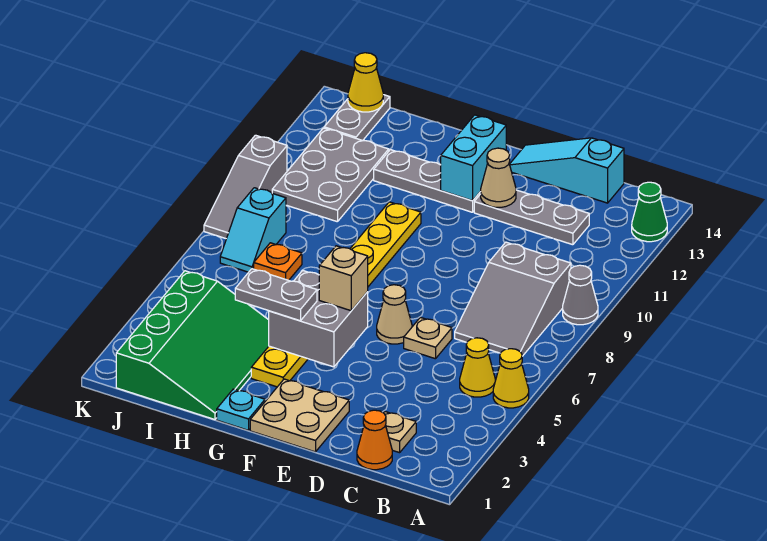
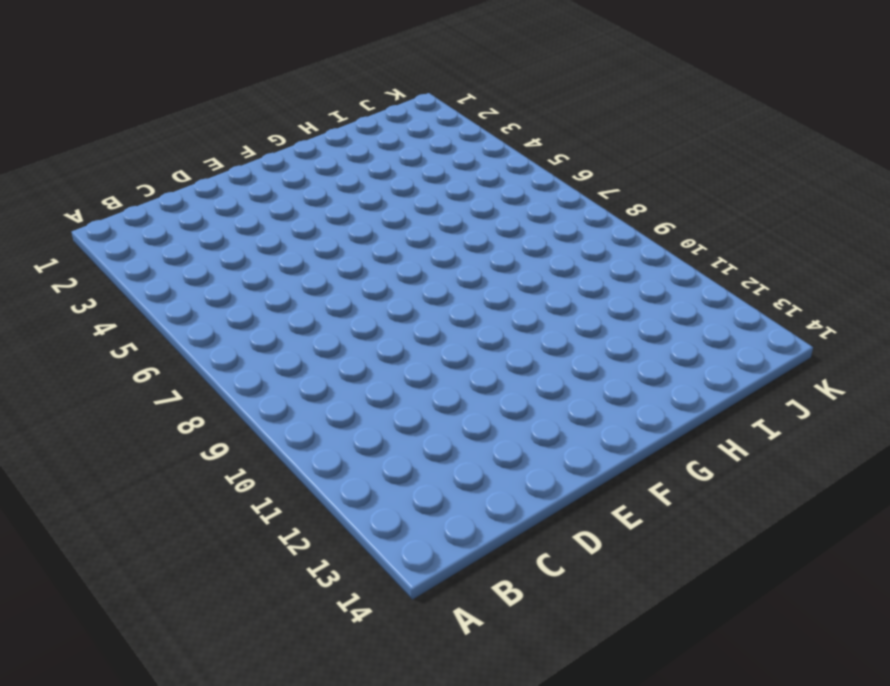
none -> yellow 1x1 cone [493,349,529,408]
none -> grey 1x1 cone [563,265,598,325]
none -> green 1x1 cone [632,182,667,242]

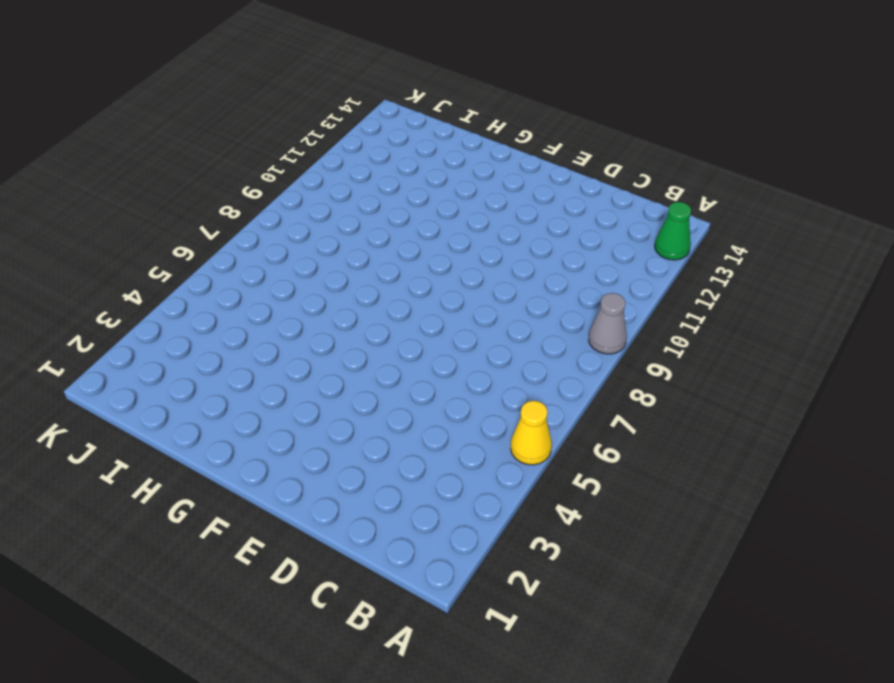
none -> yellow 1x1 cone [460,338,495,397]
none -> grey 2x3 slope [455,242,571,356]
none -> orange 1x1 cone [357,410,392,470]

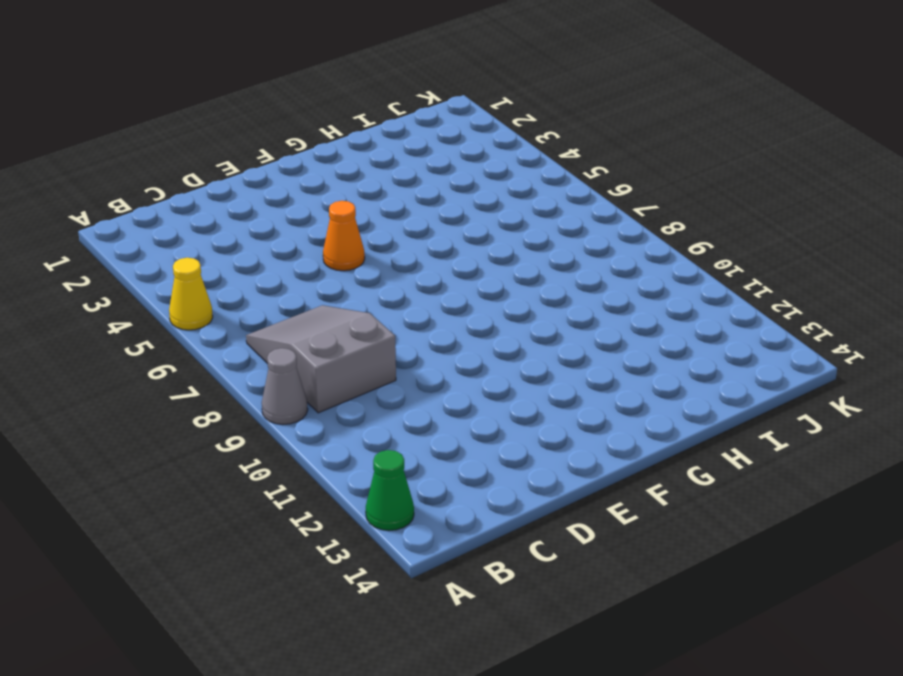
orange 1x1 cone [323,201,365,271] -> orange 1x1 cone moved to [357,410,392,470]
none -> yellow 1x1 cone [460,338,495,397]
none -> tan 1x1 plate [383,411,416,453]
none -> grey 1x3 plate [474,190,589,245]

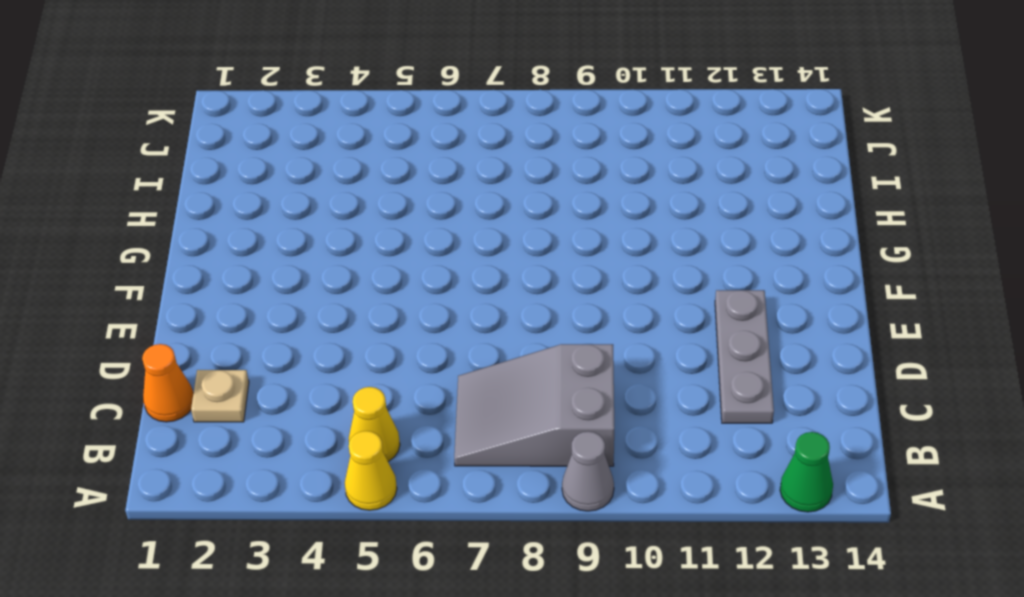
none -> cyan 1x3 slope [510,138,624,203]
none -> tan 1x1 plate [404,317,452,359]
none -> tan 2x2 plate [250,379,349,452]

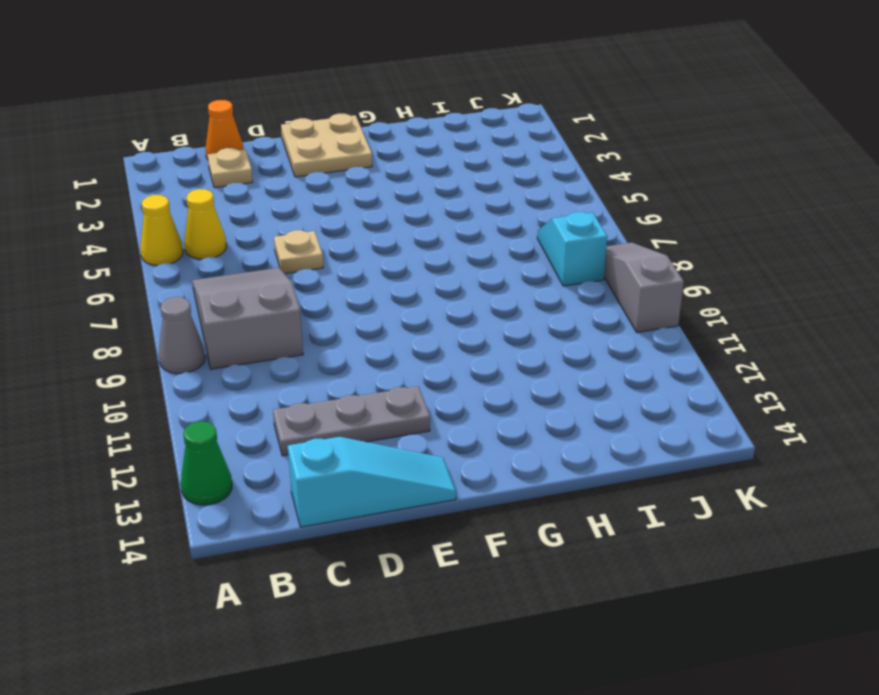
none -> tan 1x1 cone [377,285,412,344]
none -> grey 1x3 plate [374,150,481,212]
none -> cyan 1x1 plate [217,389,265,430]

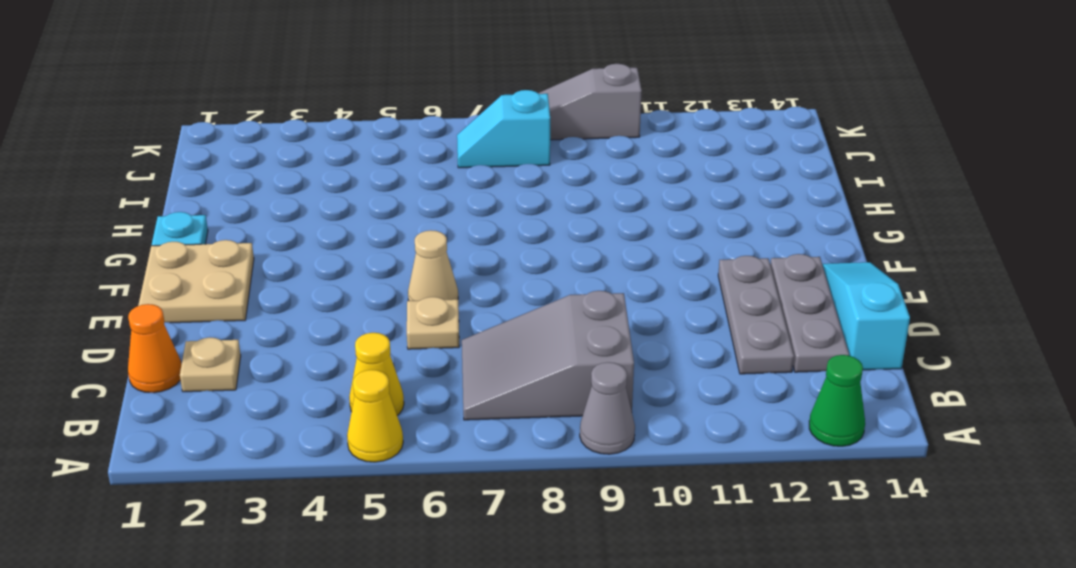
grey 1x3 plate [770,254,849,372] -> grey 1x3 plate moved to [374,150,481,212]
none -> yellow 1x8 plate [251,202,421,387]
none -> green 3x4 slope [116,271,269,420]
none -> orange 1x1 plate [254,243,302,280]

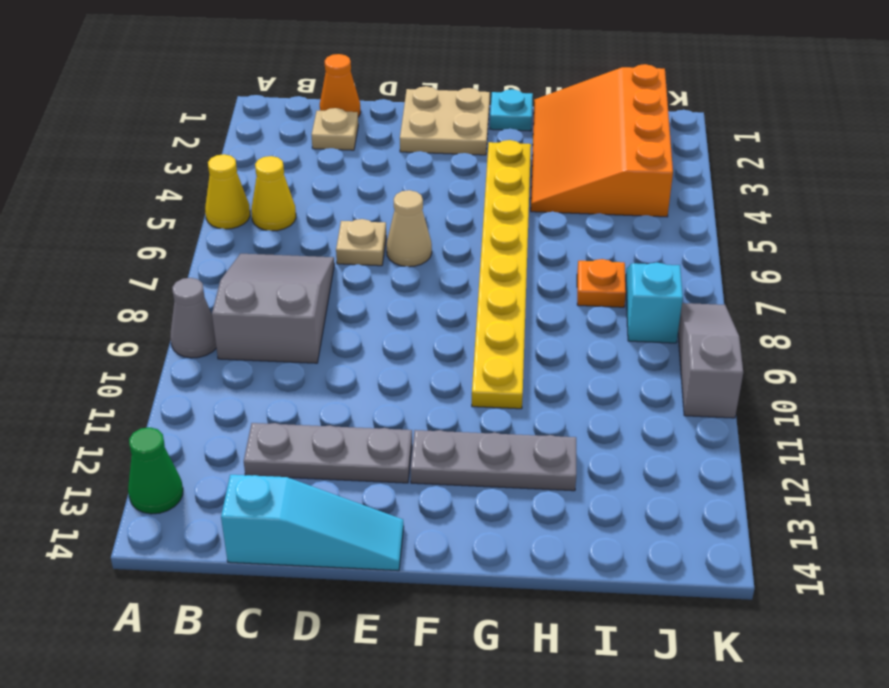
orange 3x4 slope [531,64,673,217] -> green 3x4 slope [116,271,269,420]
none -> grey 2x3 plate [272,128,389,222]
none -> grey 1x2 plate [324,95,390,141]
none -> tan 1x1 cone [480,148,516,207]

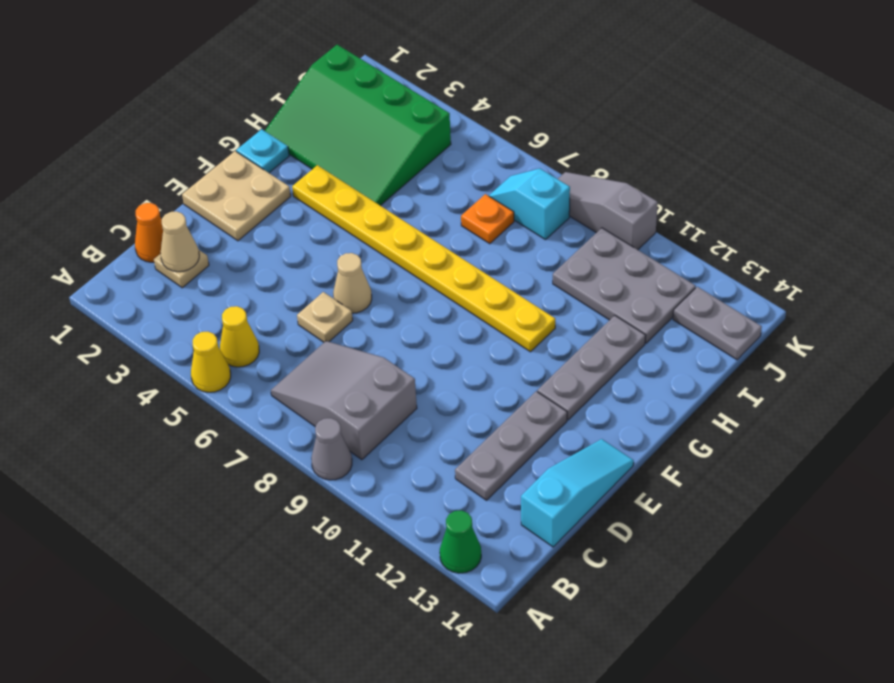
tan 1x1 cone [161,211,199,272] -> tan 1x1 cone moved to [480,148,516,207]
none -> grey 2x2 brick [269,270,368,367]
none -> cyan 1x2 brick [441,115,506,201]
none -> yellow 1x1 cone [348,53,383,112]

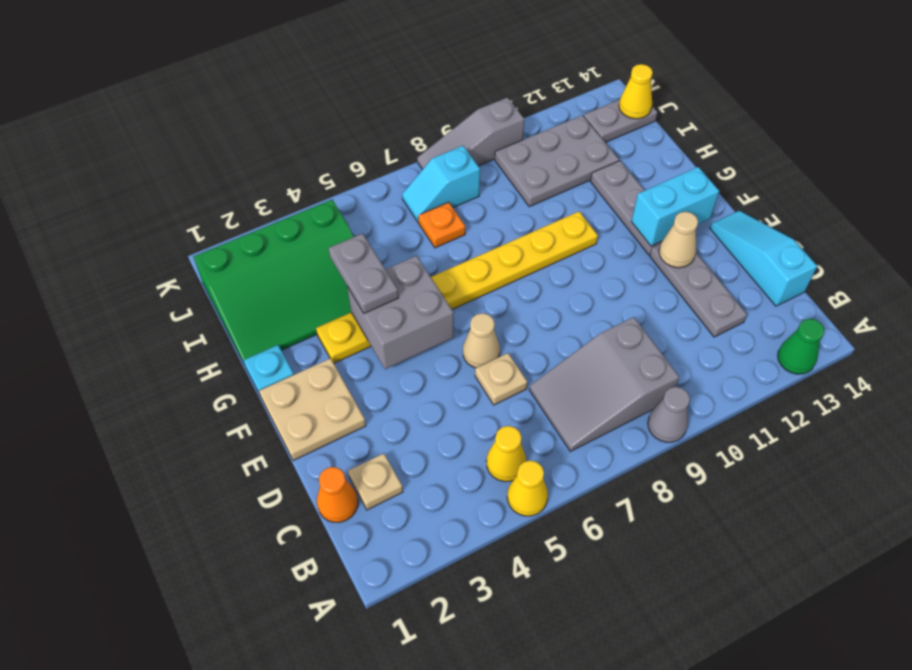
none -> tan 1x1 brick [319,246,368,311]

